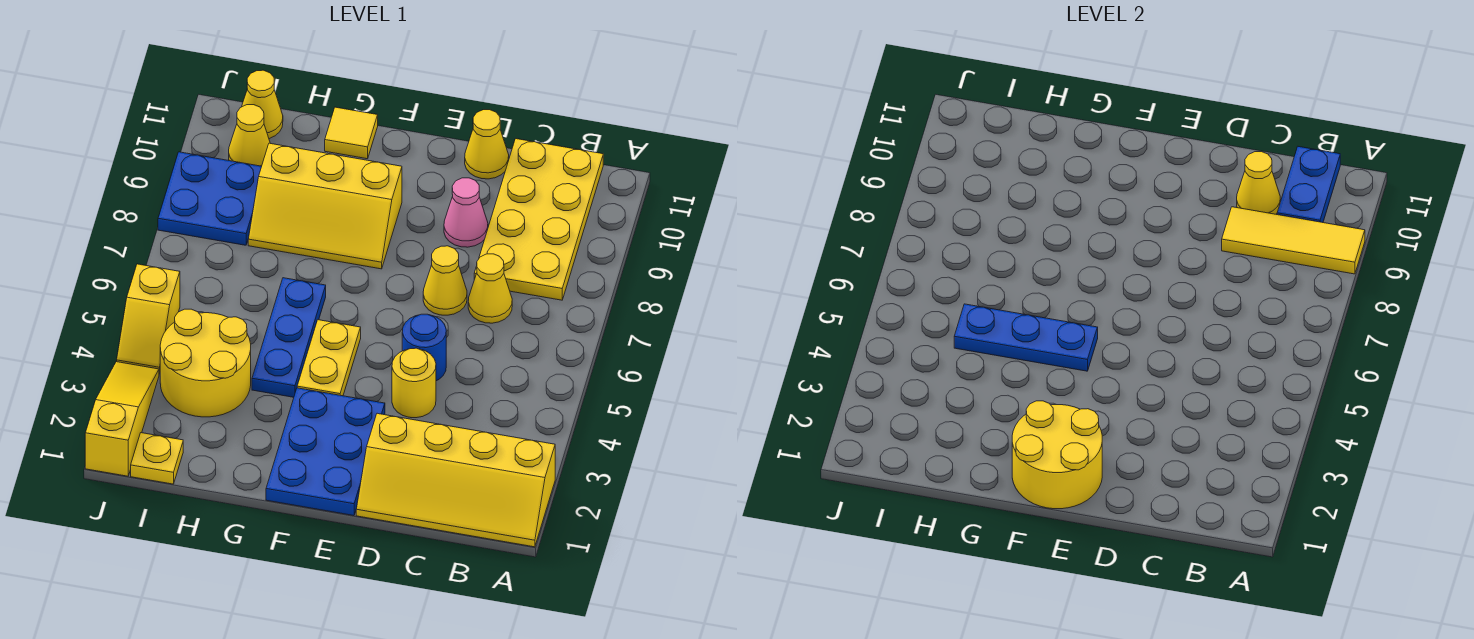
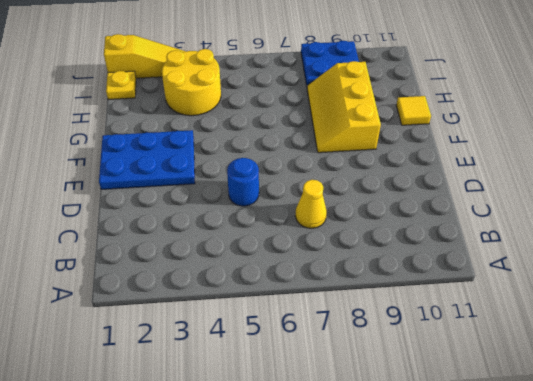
none -> yellow 2x4 slope [356,413,555,547]
none -> yellow 2x4 plate [474,139,603,300]
none -> yellow 1x1 round brick [392,348,436,418]

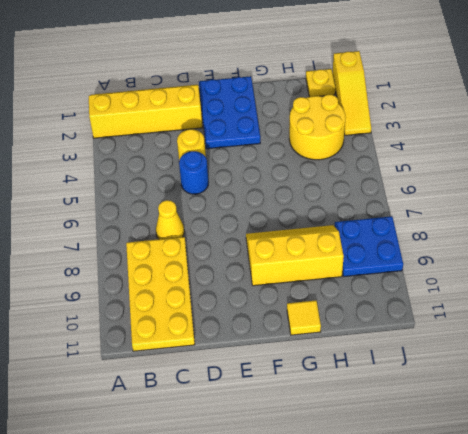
none -> yellow 1x1 cone [423,246,467,315]
none -> pink 1x1 cone [444,178,488,247]
none -> yellow 1x1 cone [465,110,509,179]

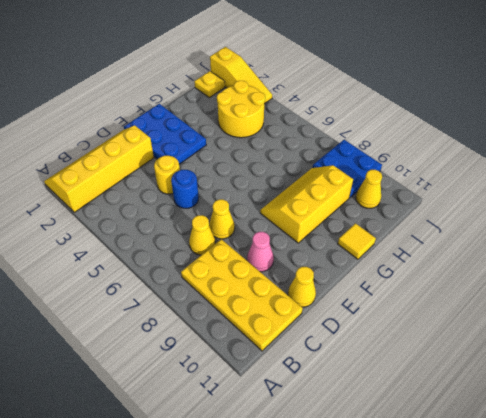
none -> yellow 1x2 plate [297,320,361,396]
none -> blue 1x3 plate [252,278,326,397]
none -> yellow 1x1 cone [242,70,283,139]

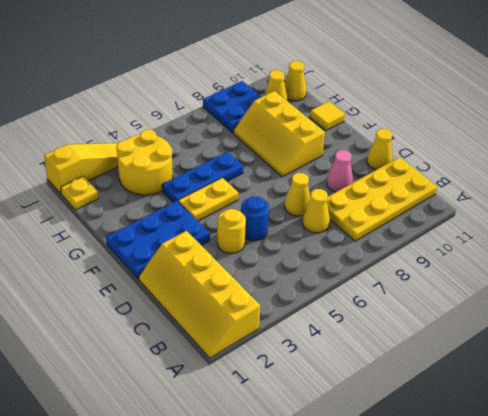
none -> yellow 1x2 slope [117,264,180,374]
none -> yellow 1x3 tile [1222,207,1365,274]
none -> blue 1x2 plate [1277,147,1340,223]

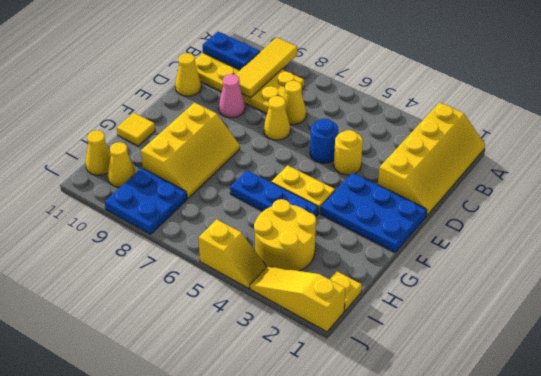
none -> yellow 1x1 cone [1237,152,1280,214]
none -> yellow 2x2 round brick [1012,401,1102,509]
none -> blue 1x3 plate [954,304,1098,371]

